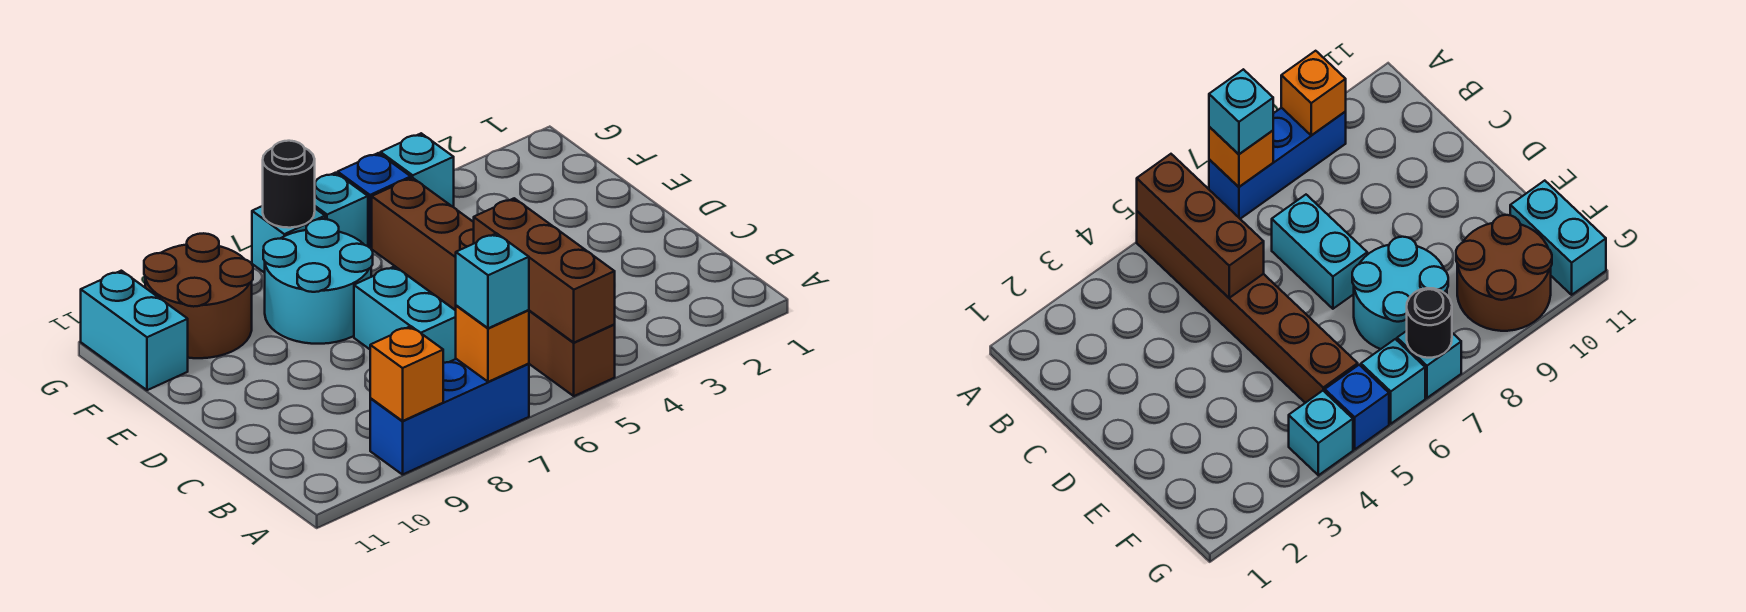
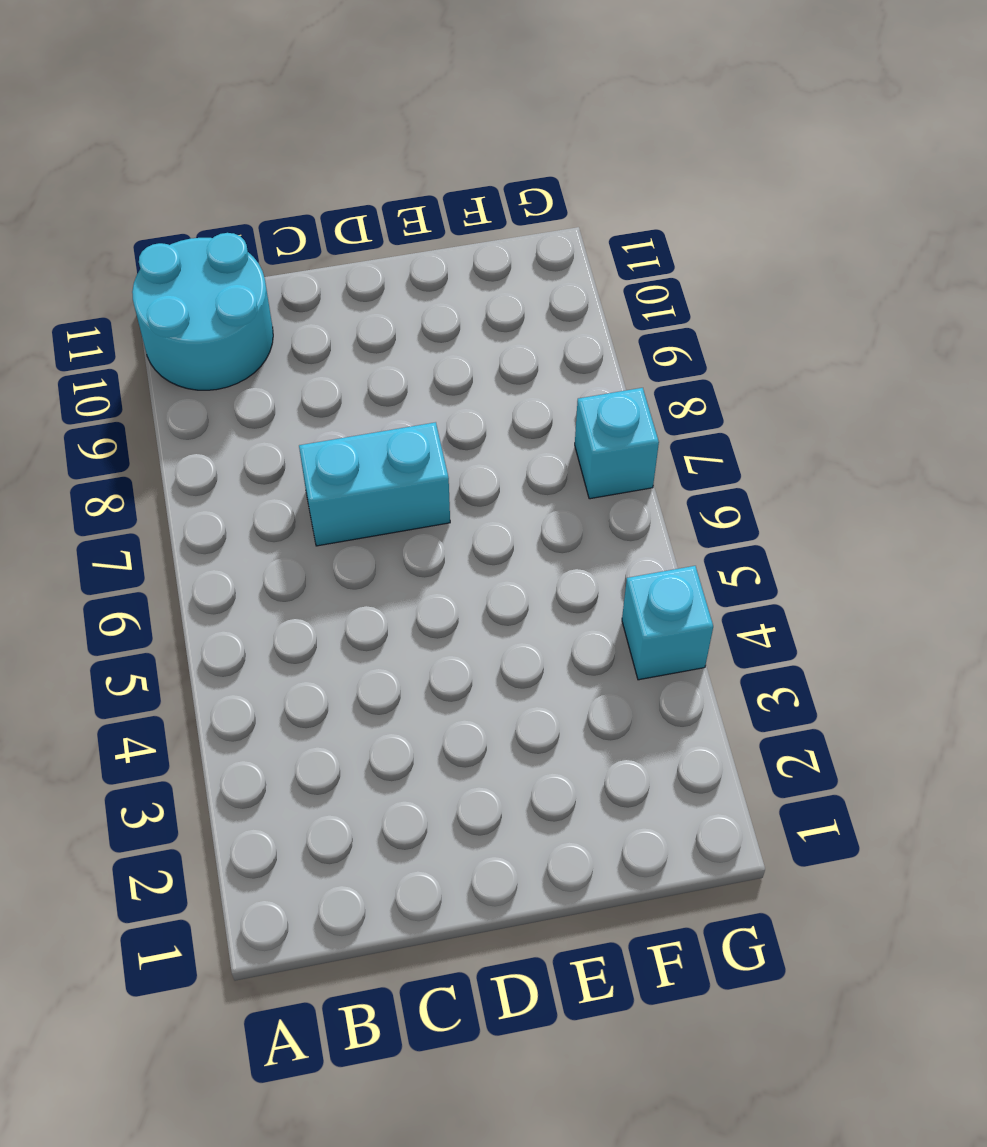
cyan 2x2 round brick [132,233,273,390] -> cyan 2x2 round brick moved to [263,219,373,344]
none -> brown 1x6 brick [372,178,615,396]
none -> blue 1x3 brick [370,359,529,475]
none -> brown 2x2 round brick [144,233,253,358]

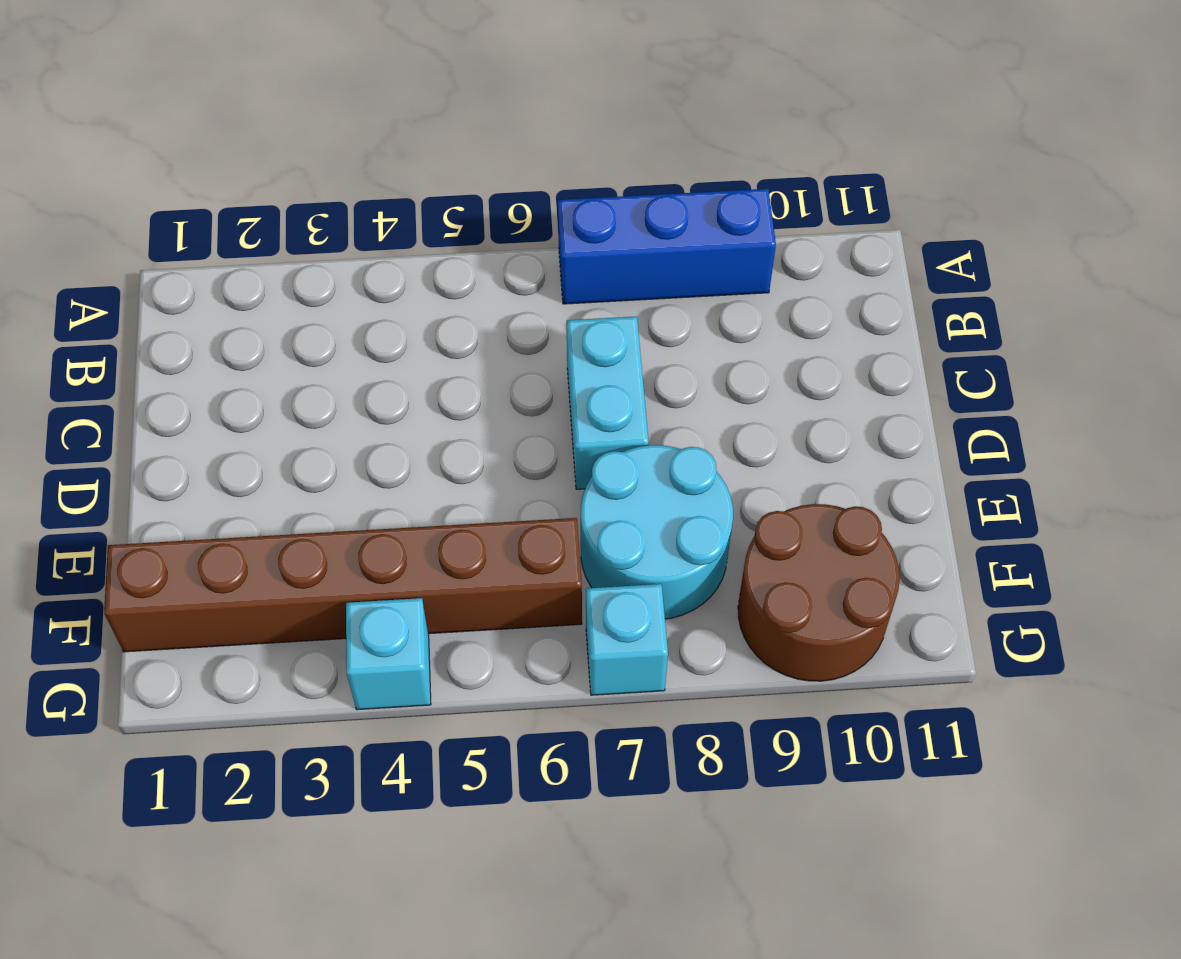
brown 1x6 brick [104,518,582,652] -> brown 1x6 brick turned to [372,178,615,396]
none -> cyan 1x2 brick [81,271,188,390]
none -> blue 1x1 brick [338,153,411,248]
none -> cyan 1x1 brick [315,173,368,246]

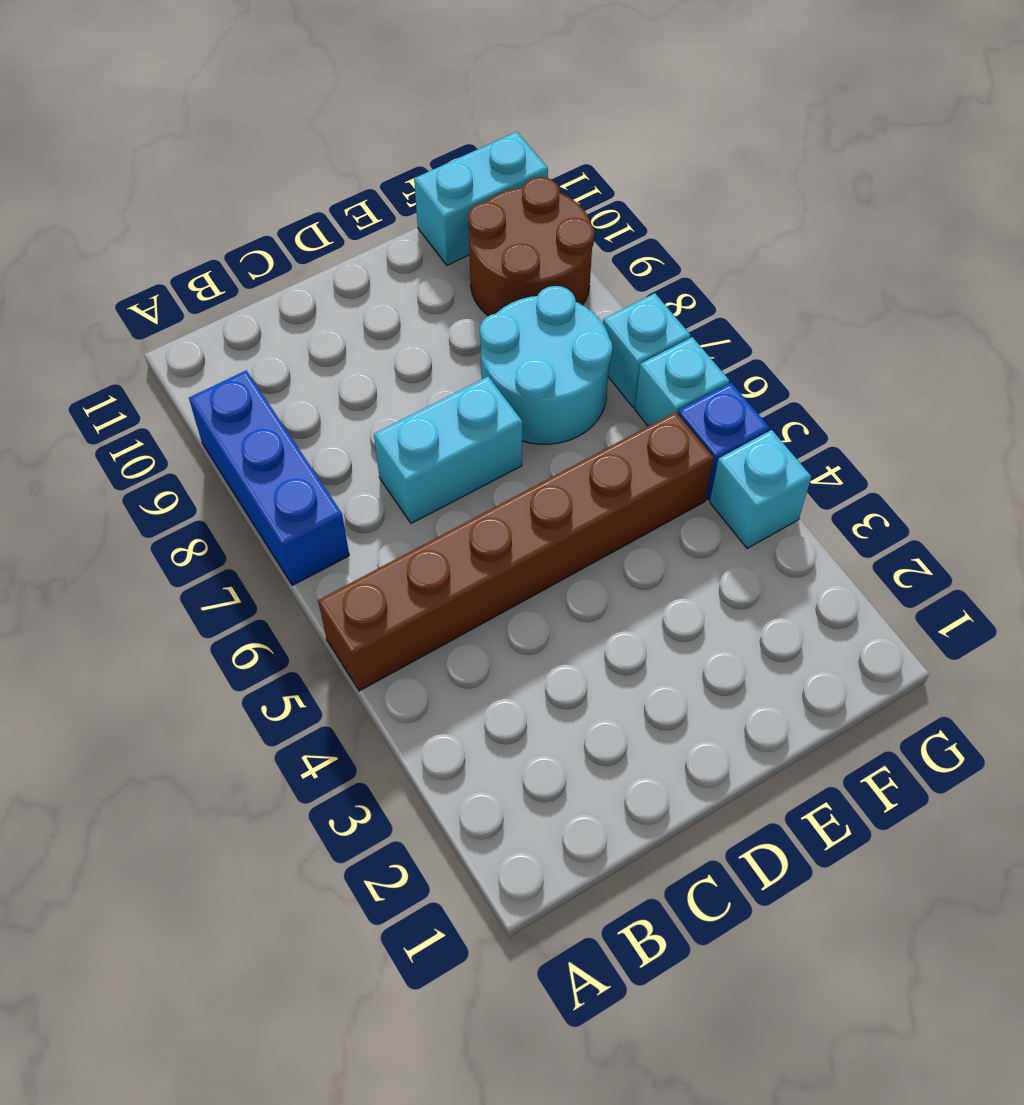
none -> brown 1x3 brick [474,198,615,342]
none -> orange 1x1 brick [456,305,529,382]
none -> orange 1x1 brick [370,326,443,421]

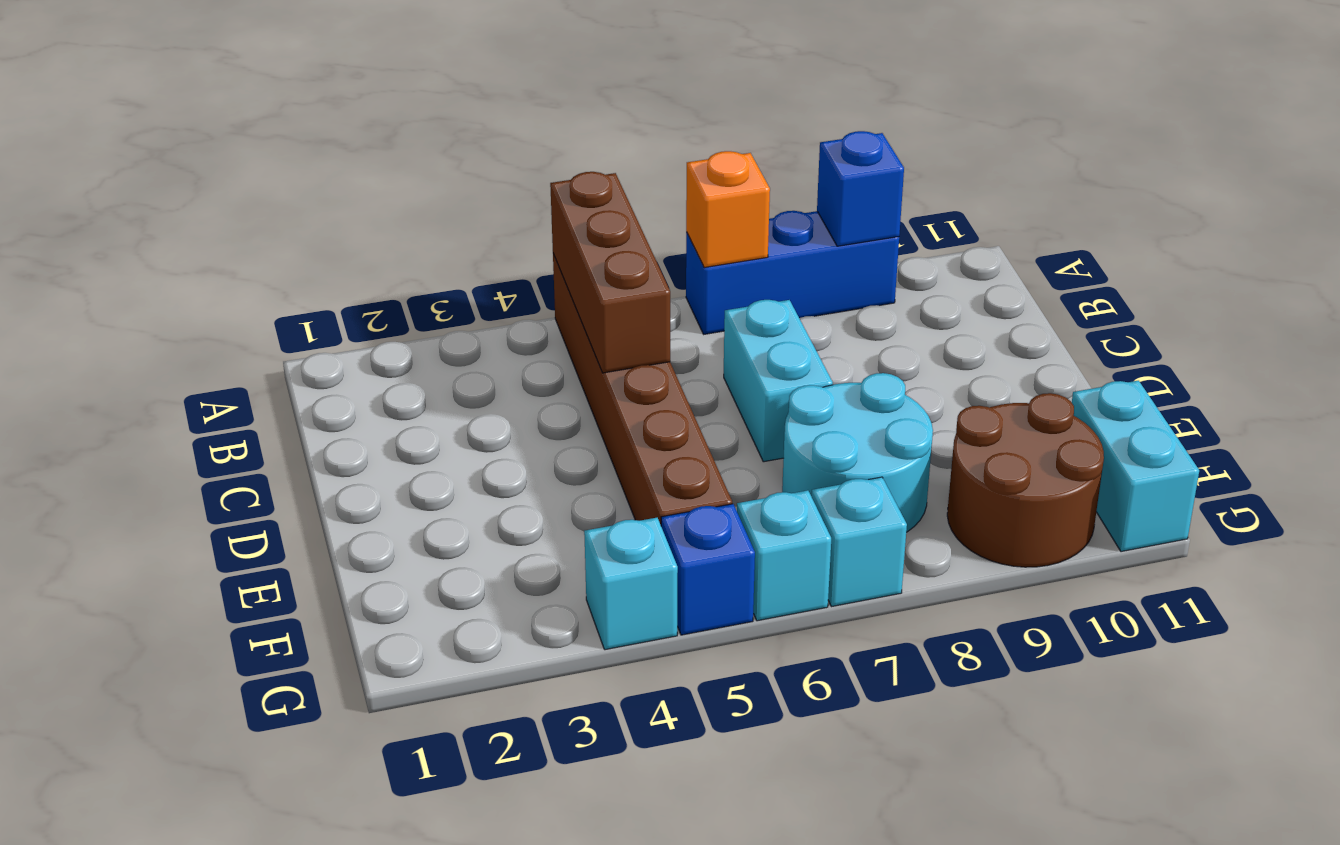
blue 1x1 brick [817,131,904,246] -> orange 1x1 brick [370,326,443,421]
none -> black 1x1 round brick [263,141,315,228]
none -> cyan 1x1 brick [456,233,529,328]

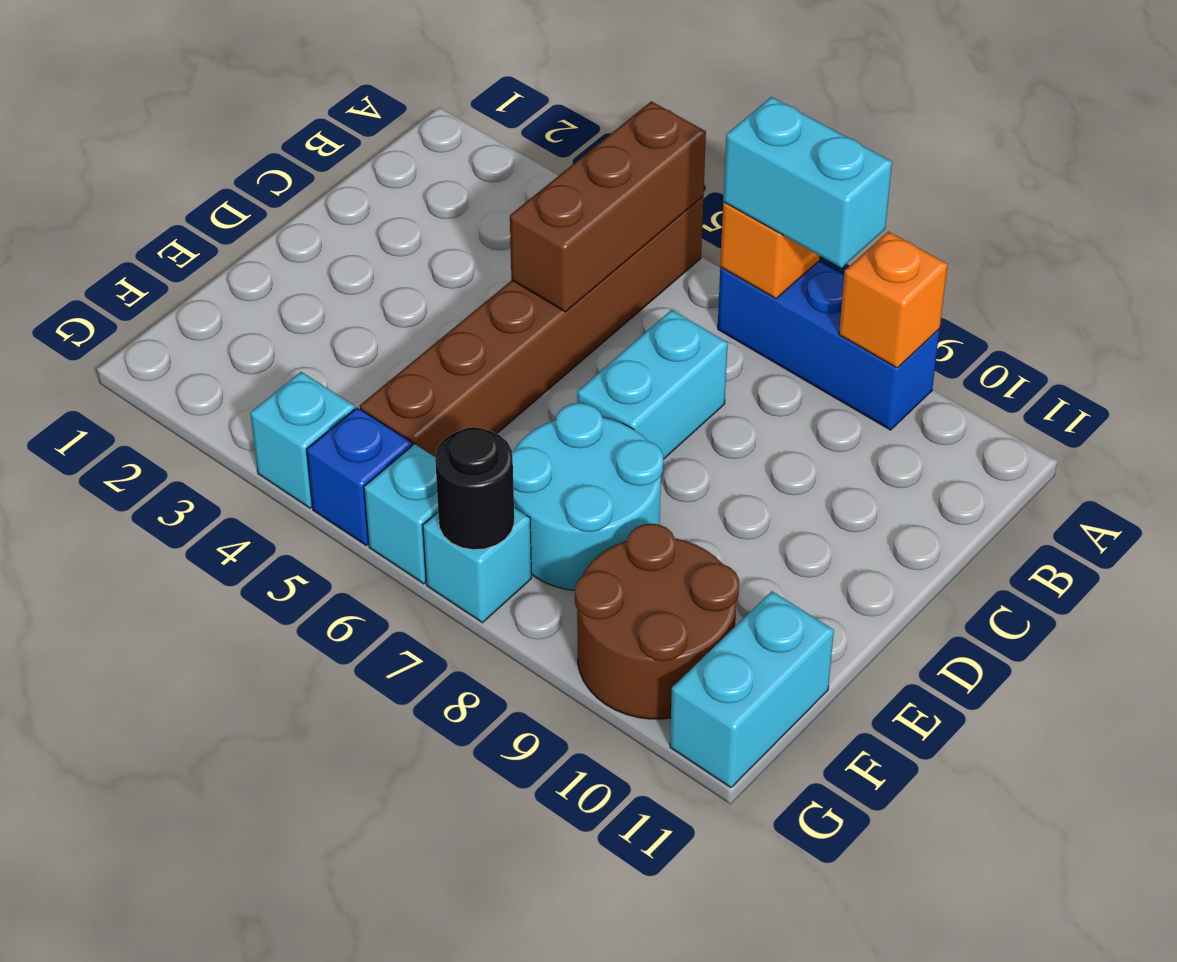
cyan 1x2 brick [723,97,892,268] -> cyan 1x1 brick [456,233,529,328]

